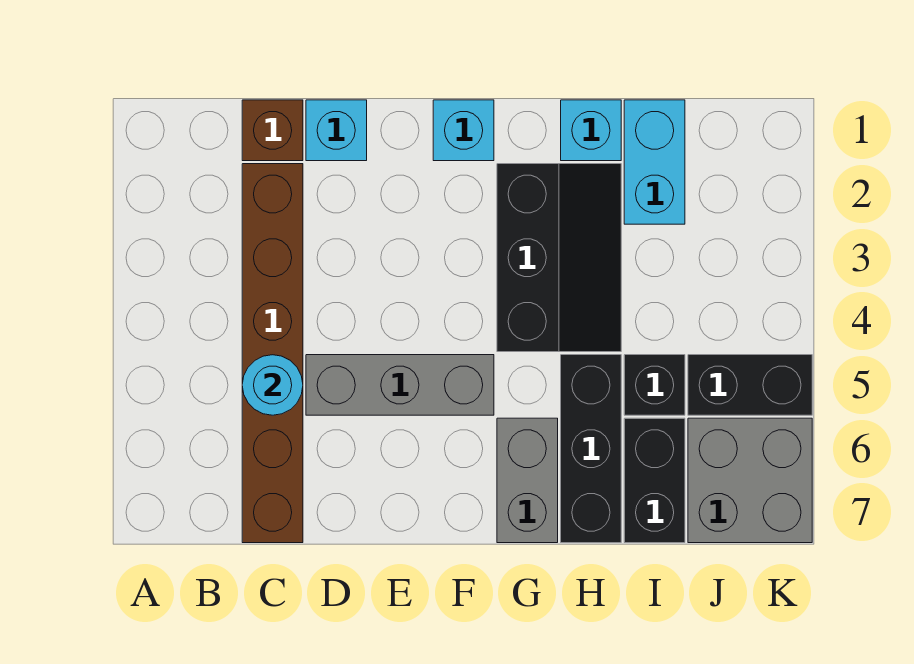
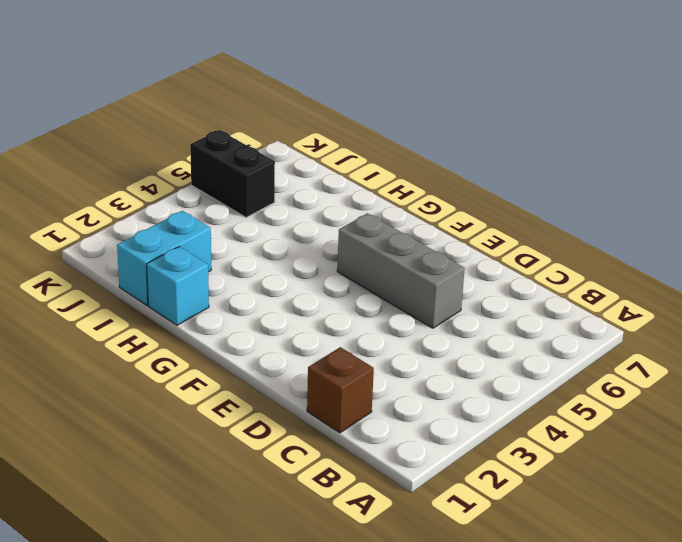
none -> brown 1x6 brick [242,164,303,543]
none -> cyan 1x1 brick [306,100,367,161]
none -> cyan 1x1 brick [433,100,494,161]

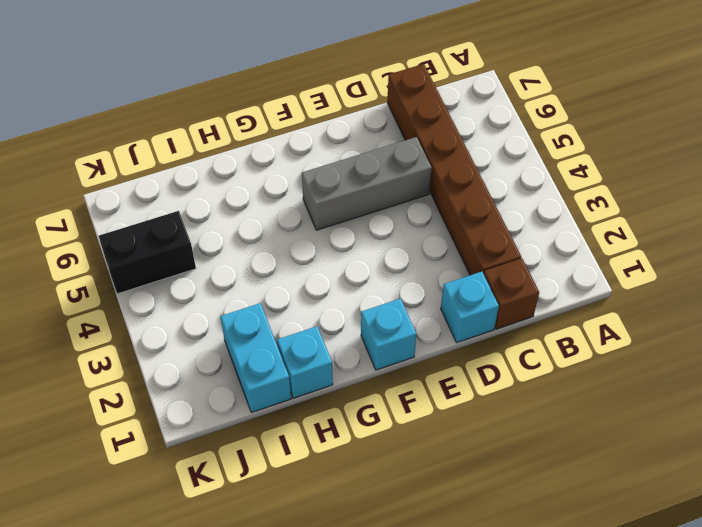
none -> black 2x3 slope [497,164,621,352]
none -> grey 1x2 brick [497,418,558,543]
none -> black 1x3 brick [561,355,621,543]

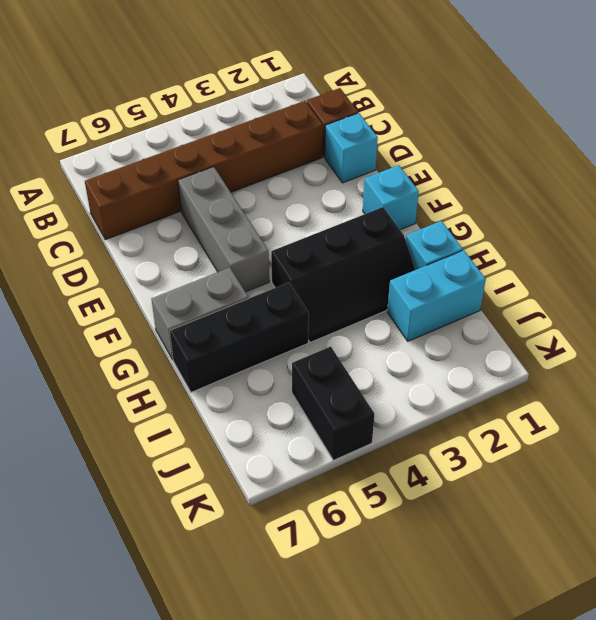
none -> black 1x1 brick [624,355,685,415]
none -> black 1x2 brick [624,418,685,543]
none -> grey 2x2 brick [688,418,812,543]

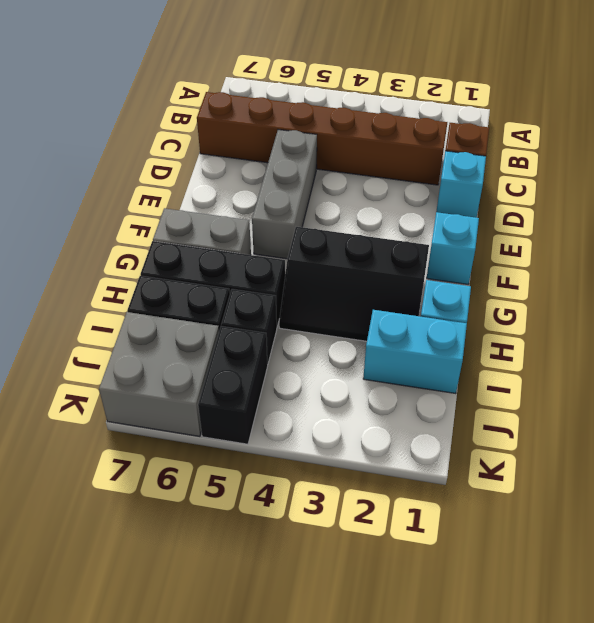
none -> cyan 1x1 round brick [242,355,303,415]

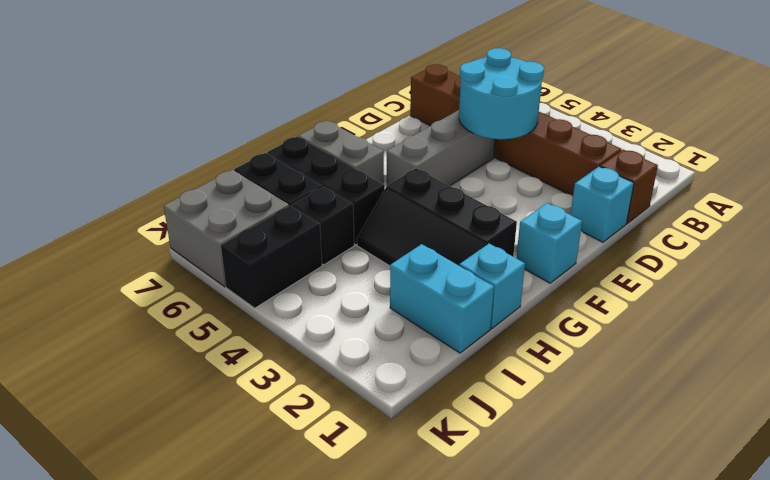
cyan 2x2 round brick [459,48,544,139] -> cyan 1x1 round brick [242,355,303,415]

